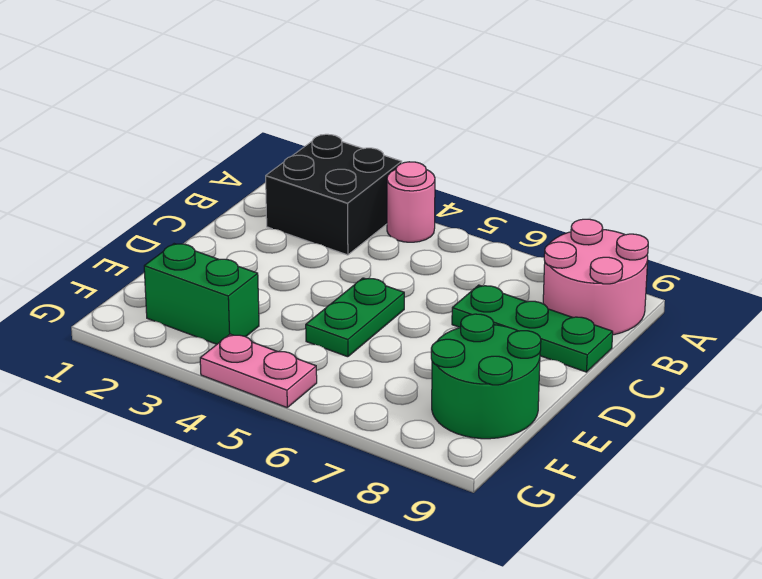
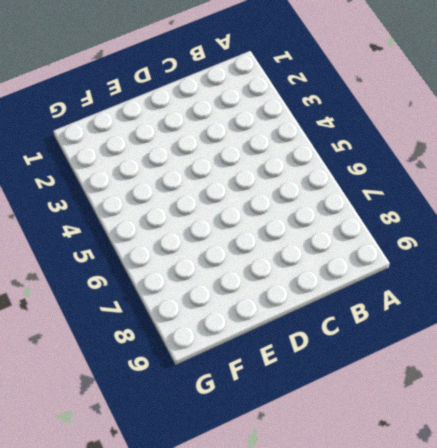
none -> black 2x2 brick [266,134,402,255]
none -> pink 1x1 round brick [387,162,435,242]

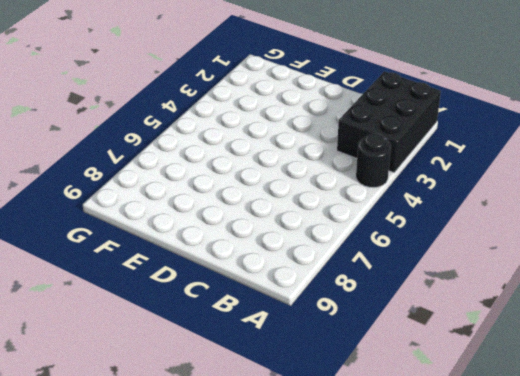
black 2x3 brick [337,71,441,173] -> black 2x2 brick [266,134,402,255]
black 1x1 round brick [356,134,391,187] -> pink 1x1 round brick [387,162,435,242]
none -> pink 2x2 round brick [543,219,648,335]
none -> green 1x3 plate [452,285,613,372]

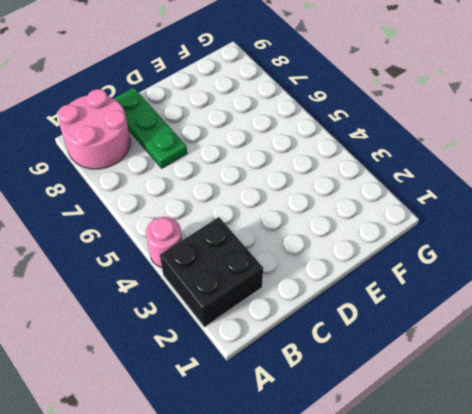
none -> green 1x2 plate [306,278,404,357]
none -> green 2x2 round brick [431,314,541,439]

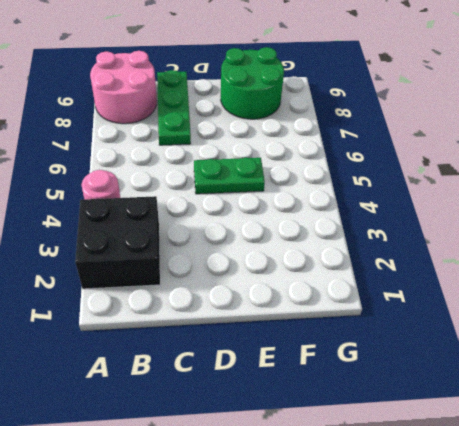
none -> green 1x2 brick [144,244,259,344]
none -> pink 1x2 plate [200,334,317,407]

